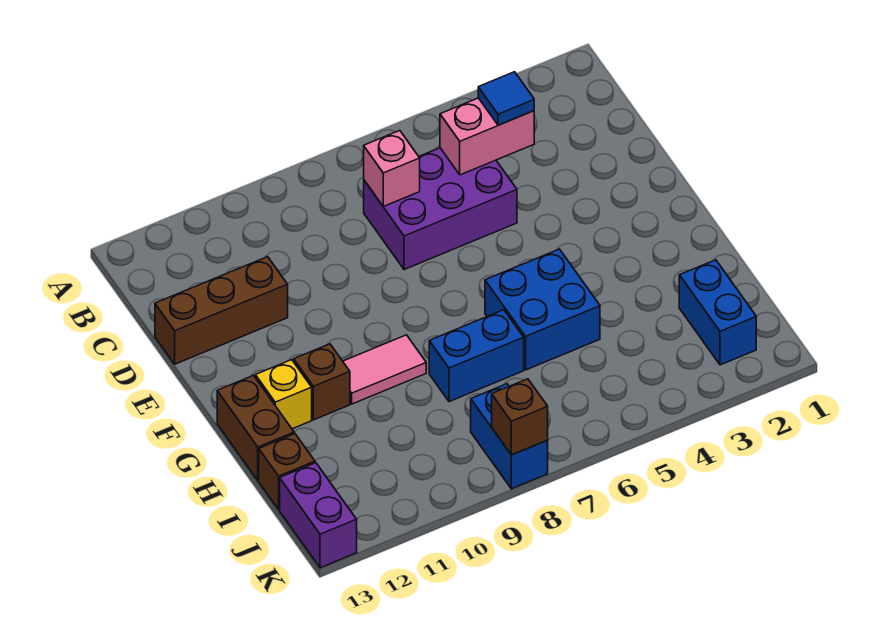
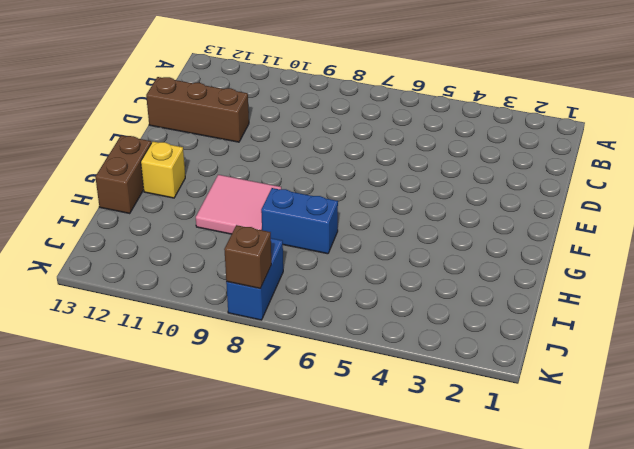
pink 2x2 tile [196,175,281,234] -> pink 1x2 tile [343,335,426,404]
none -> purple 2x3 brick [364,148,517,270]
none -> blue 2x2 brick [485,249,600,370]
none -> brown 1x1 brick [294,344,350,420]

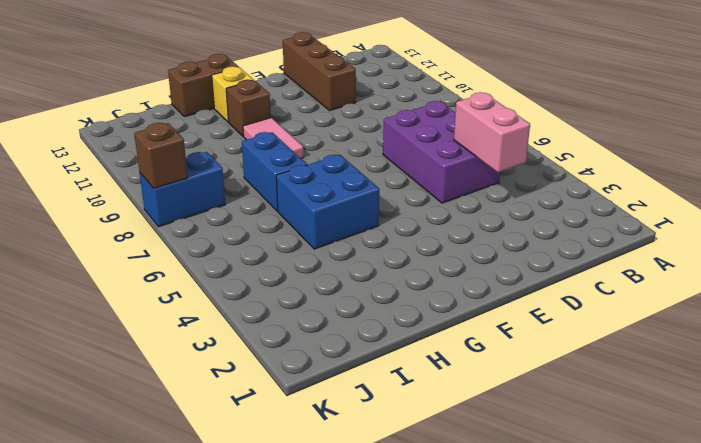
none -> blue 1x2 brick [679,260,756,365]
none -> brown 1x1 brick [259,434,315,509]
none -> purple 1x2 brick [280,463,357,568]

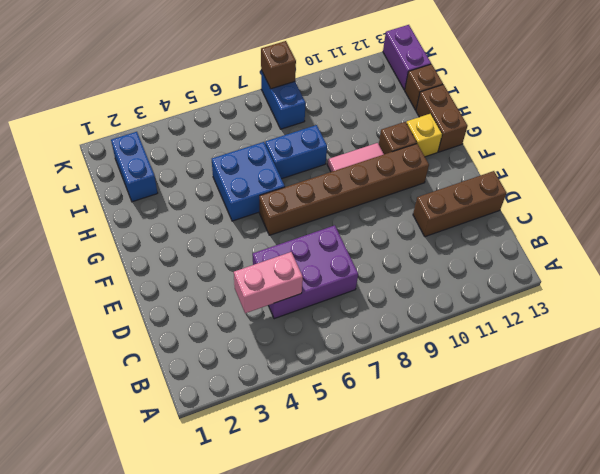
brown 1x6 brick [259,144,429,235] -> none
none -> pink 1x1 brick [364,131,420,206]
none -> blue 1x1 tile [478,72,534,125]

